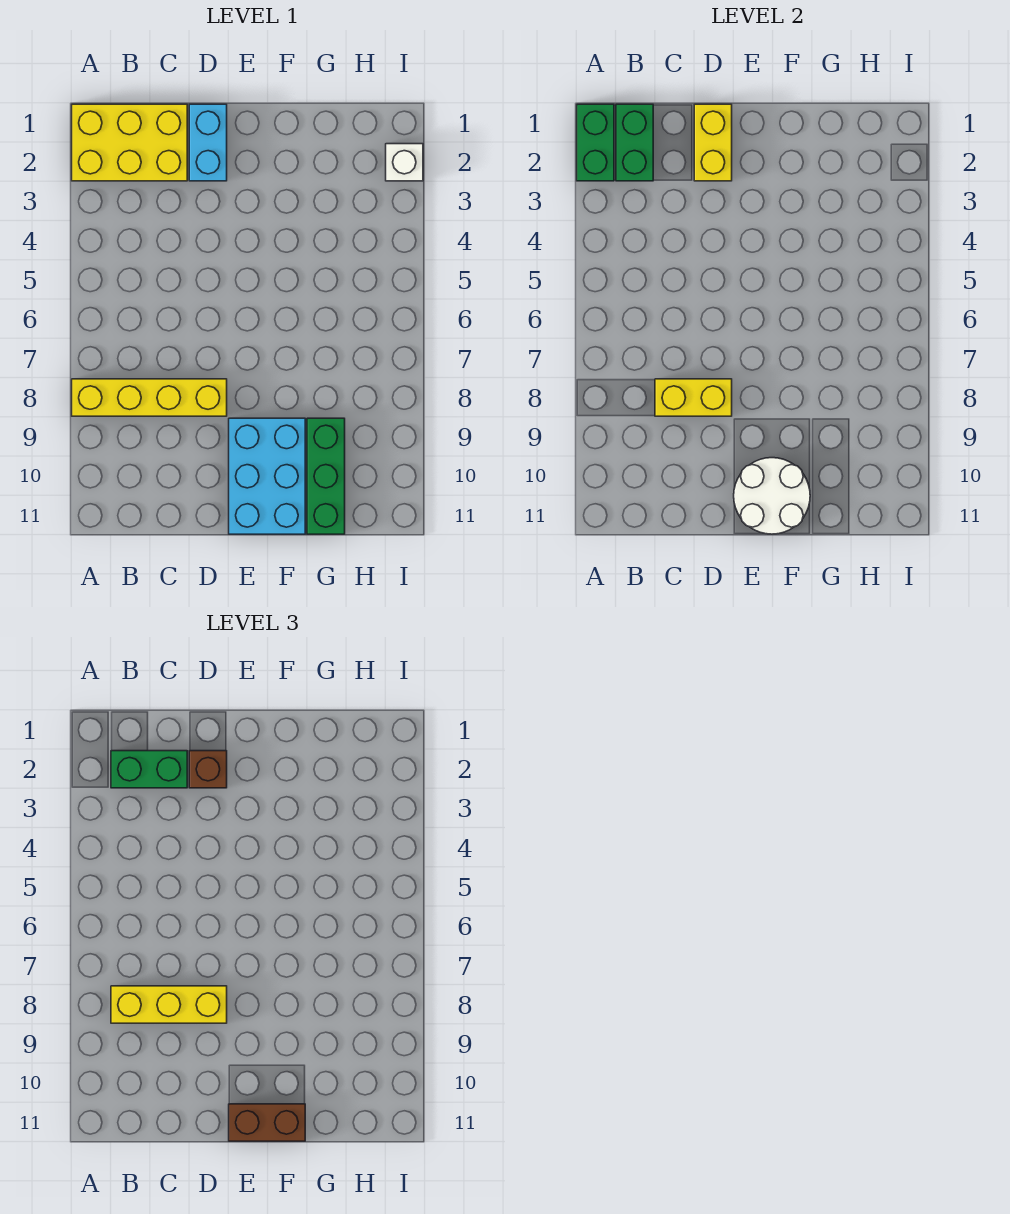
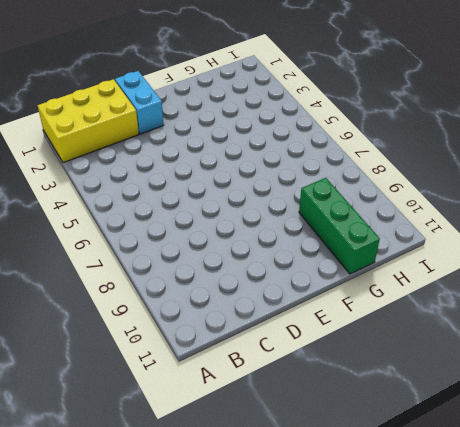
none -> yellow 1x4 brick [72,379,227,416]
none -> cyan 2x3 brick [229,418,305,534]
none -> white 1x1 brick [386,144,423,181]

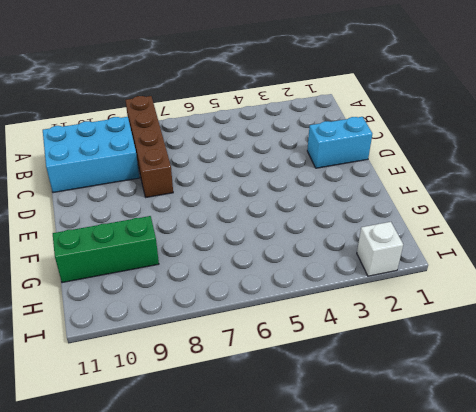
brown 1x4 brick [125,96,173,197] -> yellow 1x4 brick [72,379,227,416]
cyan 2x3 brick [43,117,139,193] -> cyan 2x3 brick moved to [229,418,305,534]
none -> yellow 2x3 brick [72,104,187,181]
none -> green 1x2 brick [577,104,614,181]
none -> green 1x2 brick [616,104,653,181]

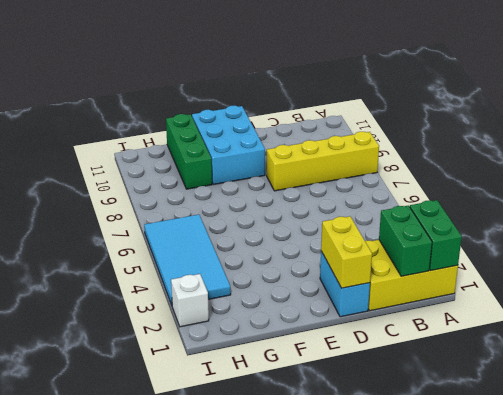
cyan 2x4 tile [144,214,231,305] -> none
none -> yellow 1x2 brick [655,379,732,416]
none -> white 2x2 round brick [734,458,810,534]
none -> green 1x2 brick [111,751,187,788]

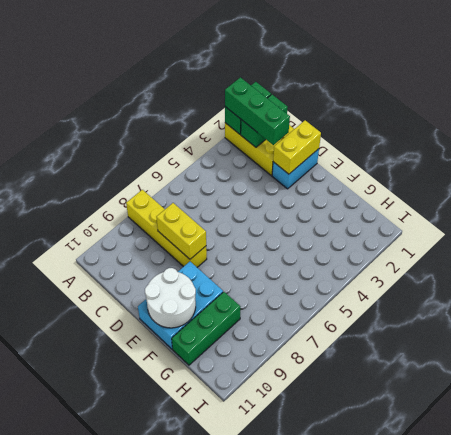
green 1x3 brick [225,77,290,145] -> green 1x2 brick [111,751,187,788]
none -> white 1x1 brick [386,144,423,181]
none -> yellow 1x3 brick [111,986,227,1023]
none -> brown 1x1 brick [189,751,227,788]

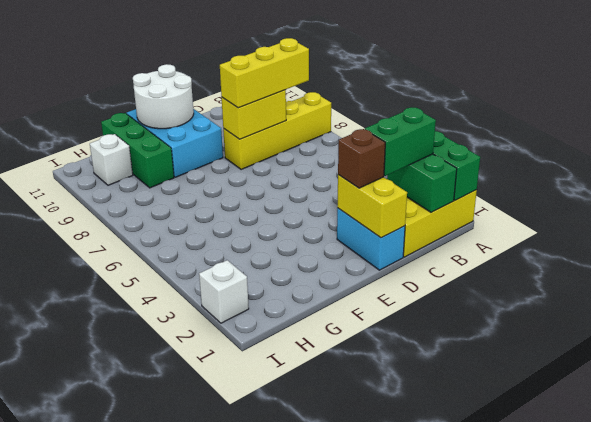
white 1x1 brick [90,134,133,185] -> none
none -> brown 1x2 brick [229,1104,305,1141]

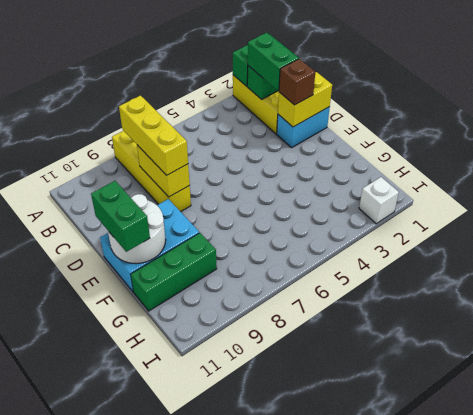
green 1x2 brick [91,181,150,252] -> brown 1x2 brick [229,1104,305,1141]

